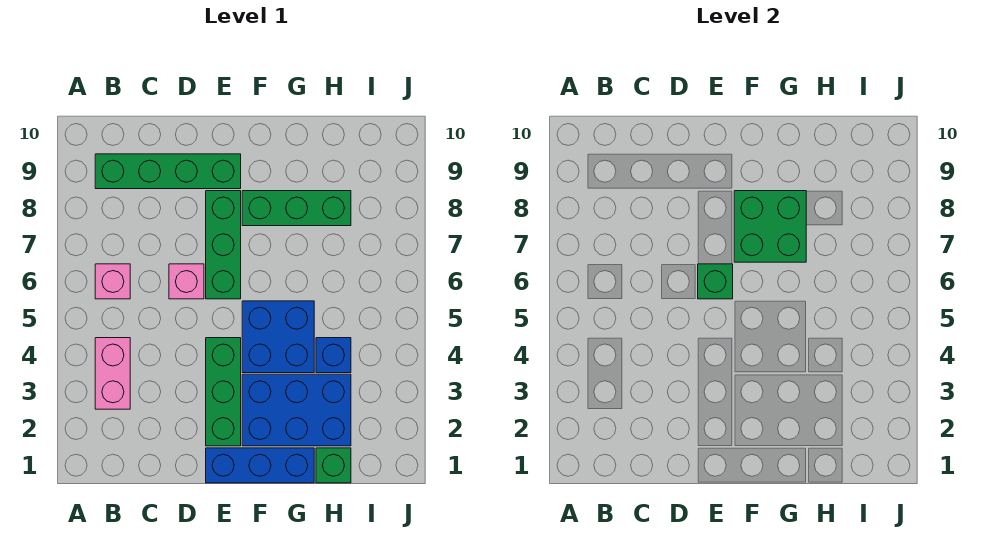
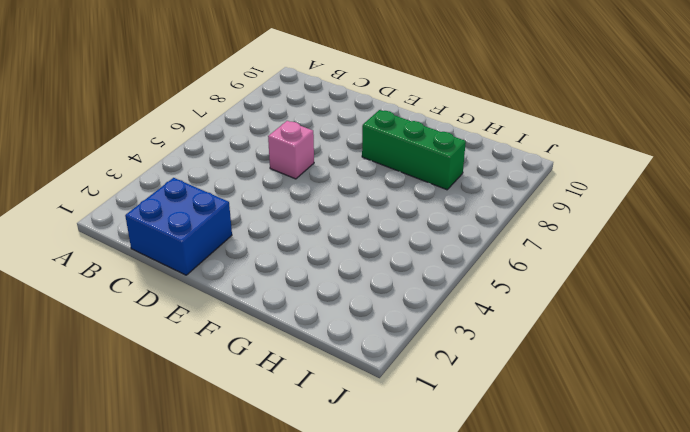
blue 2x2 brick [125,178,232,275] -> blue 2x2 brick moved to [242,301,314,373]
none -> pink 1x2 brick [95,338,130,409]
none -> pink 1x1 brick [95,264,130,299]
none -> green 1x4 brick [95,154,241,189]

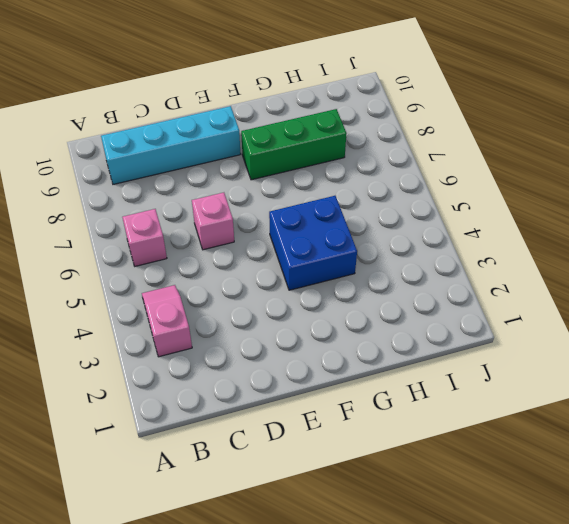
pink 1x2 slope [142,285,192,357] -> pink 1x2 brick [95,338,130,409]
cyan 1x4 brick [101,106,241,184] -> green 1x4 brick [95,154,241,189]
none -> blue 1x3 brick [206,448,314,483]
none -> green 1x3 brick [206,338,241,446]
none -> green 1x3 brick [206,191,241,299]

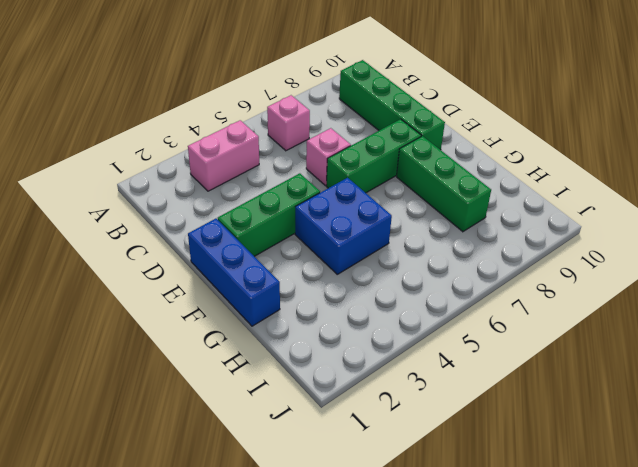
none -> blue 2x3 brick [242,374,351,446]
none -> green 1x1 brick [316,448,351,483]
none -> blue 1x1 brick [316,338,351,373]

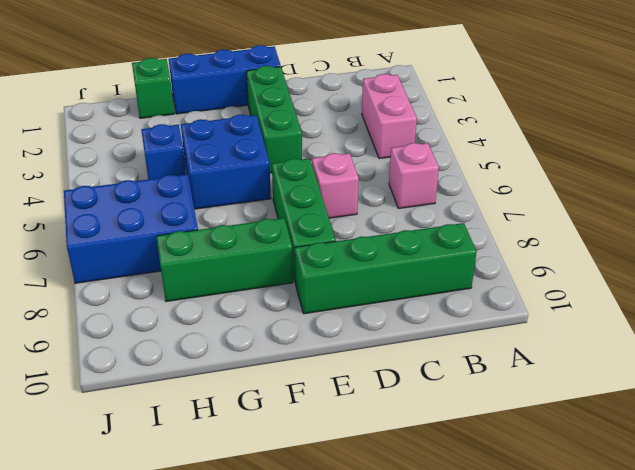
blue 2x3 brick [64,174,198,283] -> blue 2x3 brick moved to [242,374,351,446]
none -> green 1x1 brick [698,264,733,299]
none -> green 2x2 brick [734,191,806,262]

